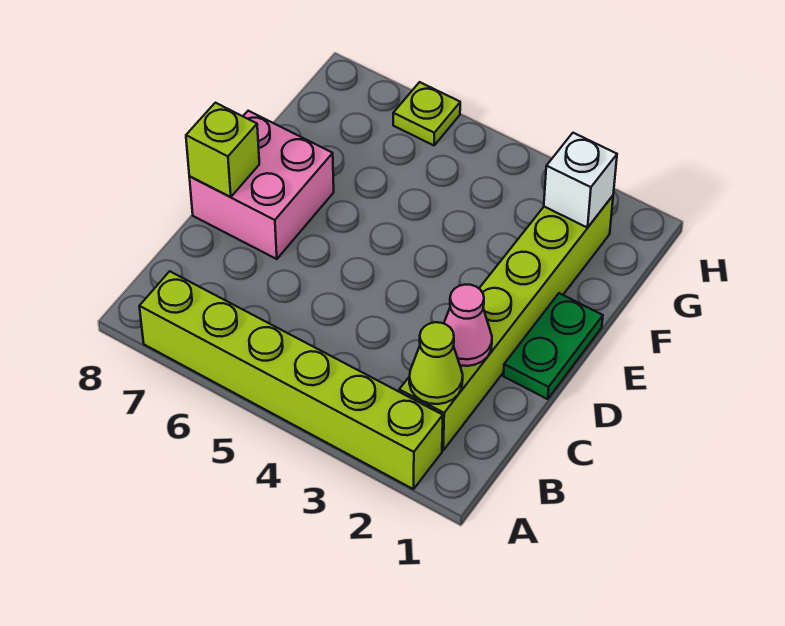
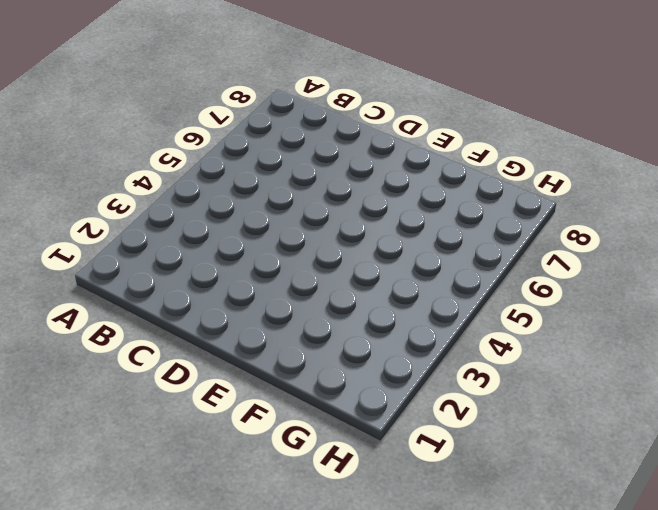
none -> lime 1x6 brick [139,271,443,489]
none -> lime 1x6 brick [399,196,613,450]

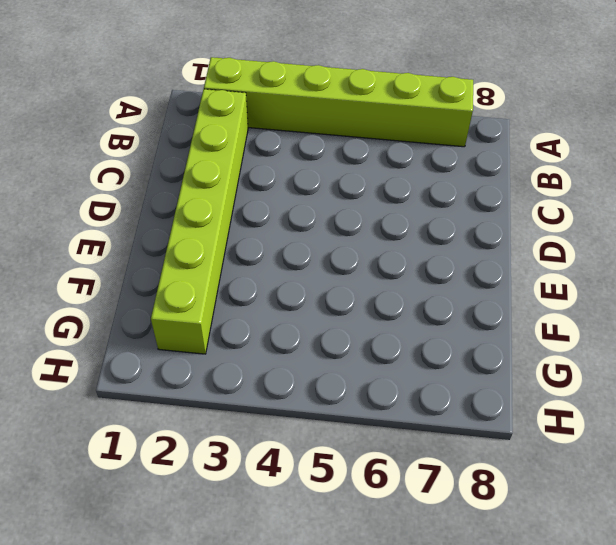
none -> green 1x2 plate [504,293,603,399]
none -> pink 2x2 brick [189,111,334,259]

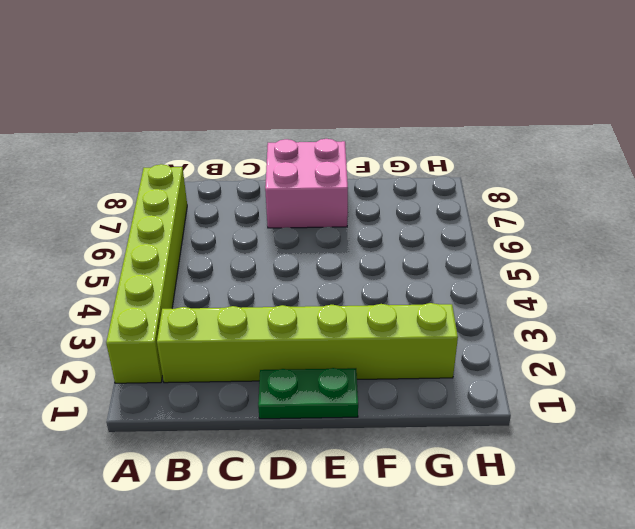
none -> lime 1x1 plate [393,82,460,145]
none -> lime 1x1 cone [409,322,463,404]

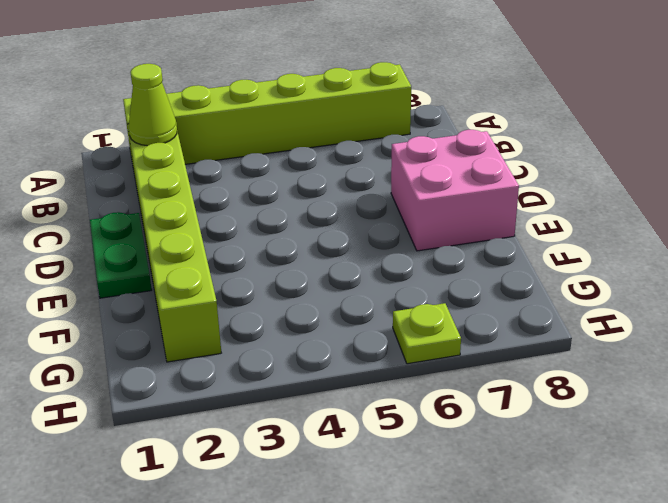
none -> pink 1x1 cone [444,285,492,366]
none -> lime 1x1 brick [186,103,259,197]

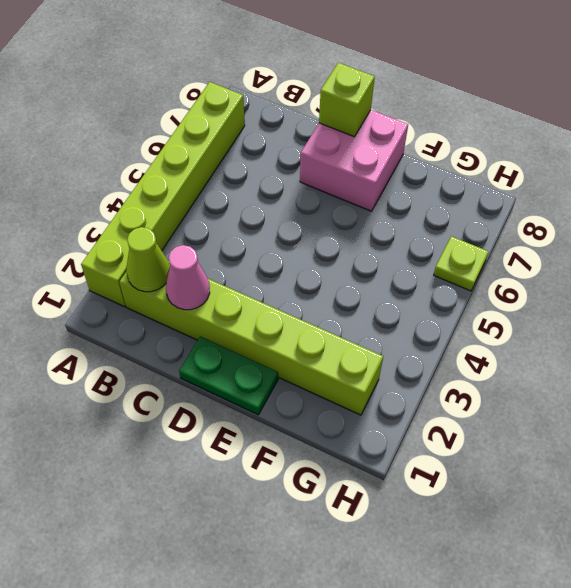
none -> white 1x1 brick [544,133,617,228]

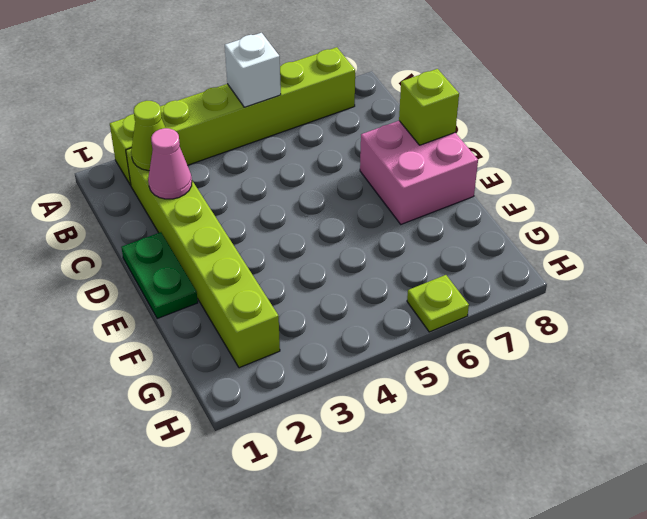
white 1x1 brick [225,33,281,107] -> white 1x1 brick moved to [544,133,617,228]

